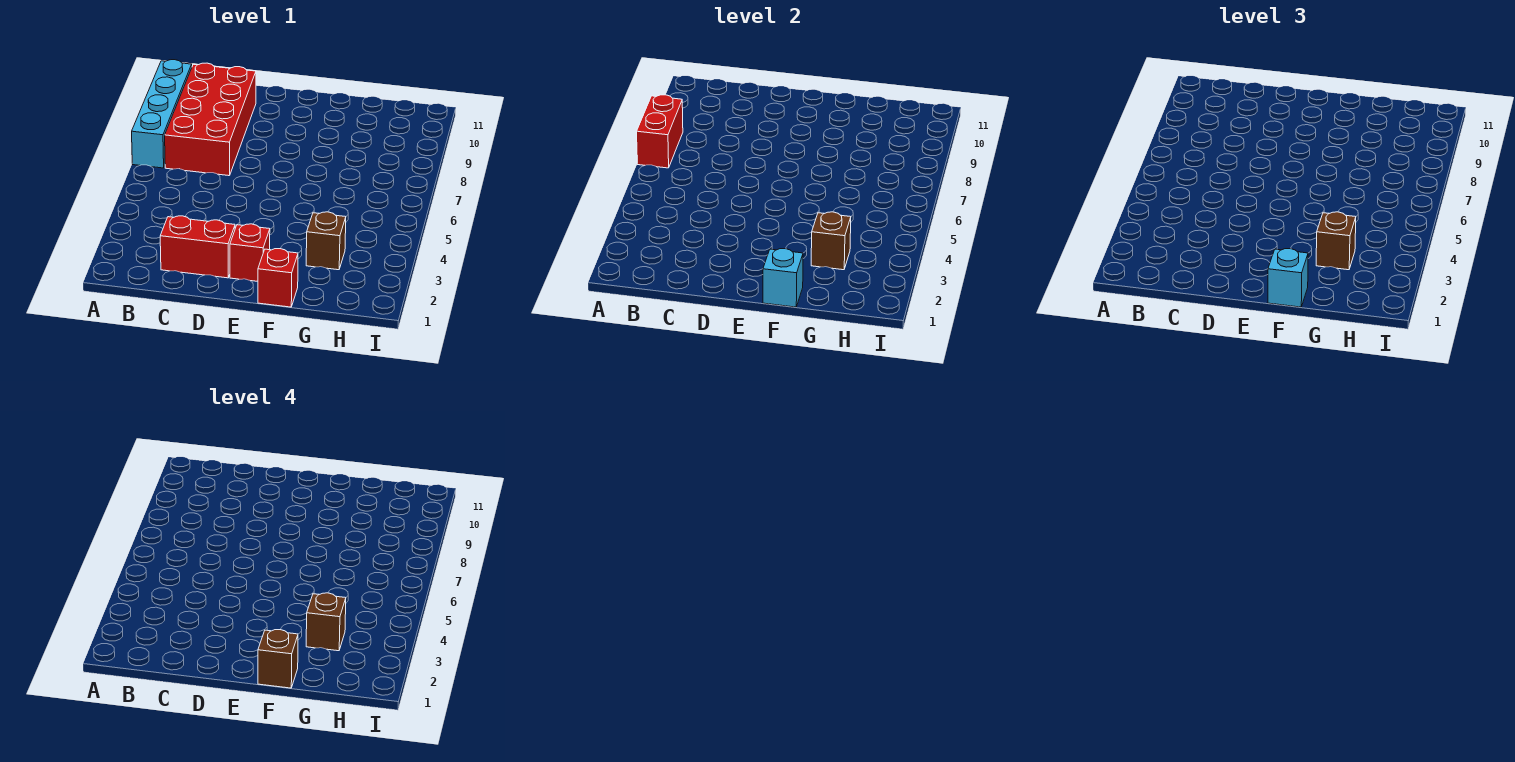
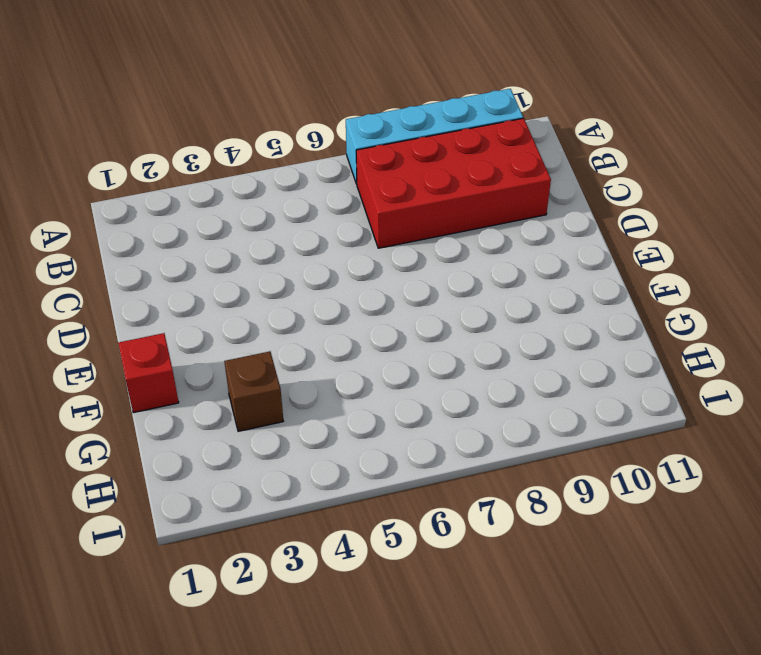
none -> red 1x2 brick [160,216,235,278]
none -> red 1x1 brick [230,224,270,281]
none -> red 1x2 brick [637,95,683,168]

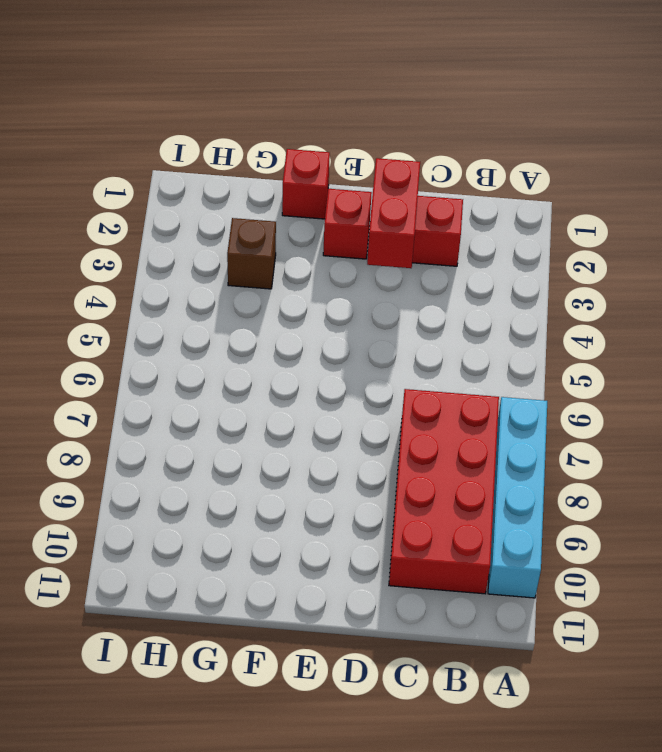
red 1x2 brick [367,158,420,268] -> red 1x2 brick moved to [637,95,683,168]
none -> cyan 1x1 brick [763,249,803,307]
none -> brown 1x1 brick [811,212,851,270]
none -> cyan 1x1 brick [1268,249,1308,307]

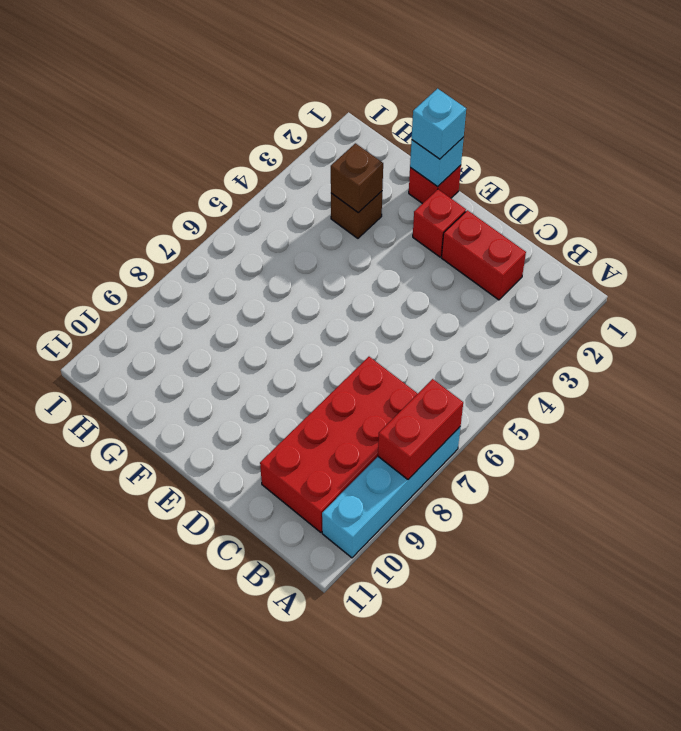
none -> brown 1x1 brick [1316,212,1356,270]
none -> brown 1x1 brick [258,630,298,688]
none -> brown 1x1 brick [306,593,346,651]

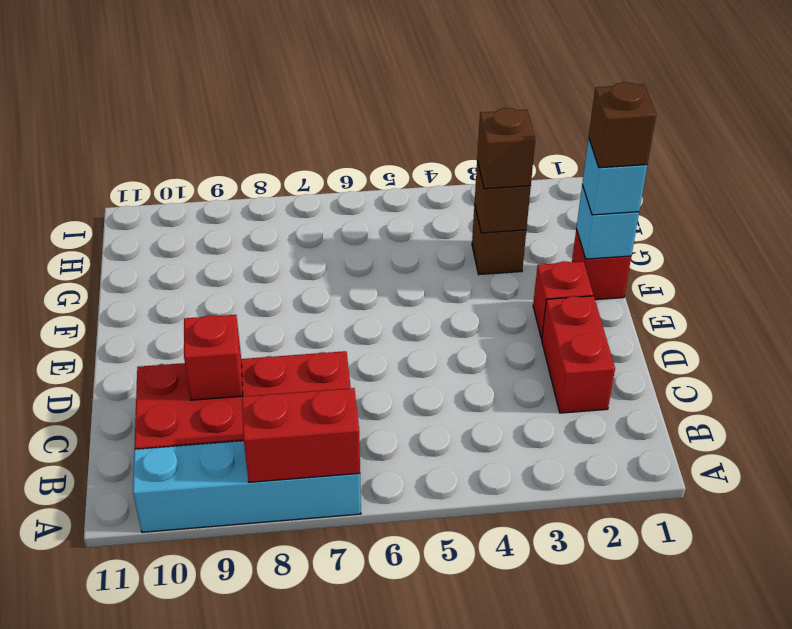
red 1x1 brick [184,315,243,400] -> none
none -> brown 1x1 brick [306,593,346,651]

